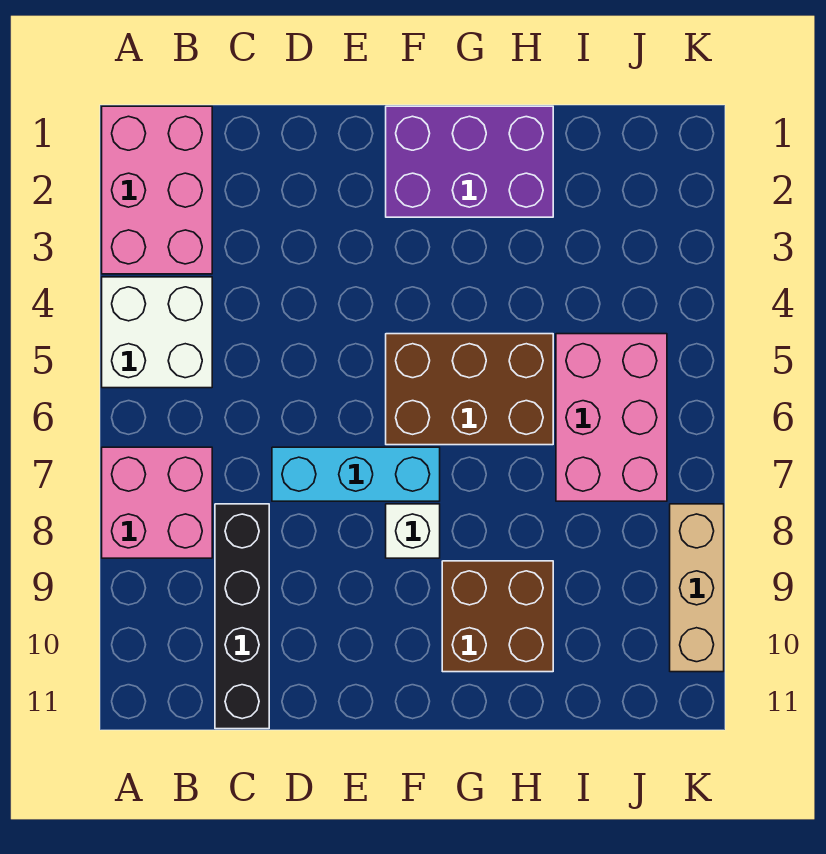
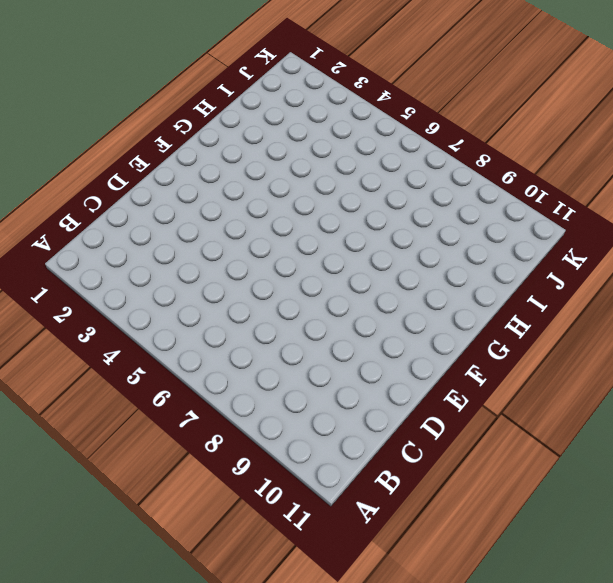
none -> pink 2x3 brick [102,106,212,274]
none -> white 2x2 brick [102,277,212,388]

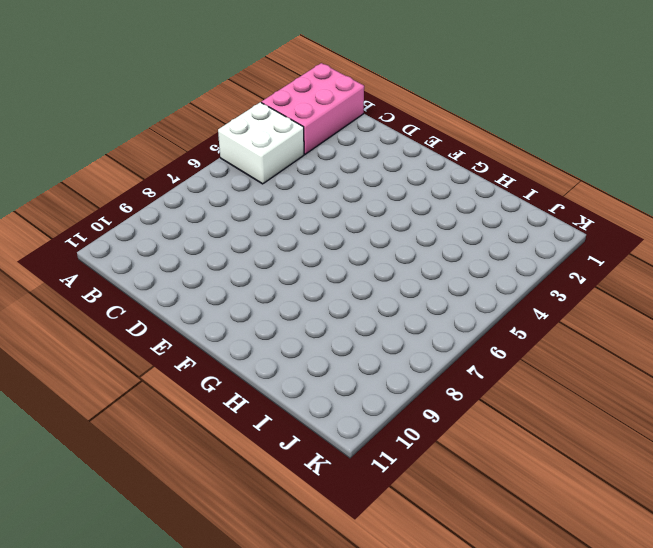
none -> pink 2x2 brick [102,447,212,558]
none -> black 1x4 brick [215,504,269,729]

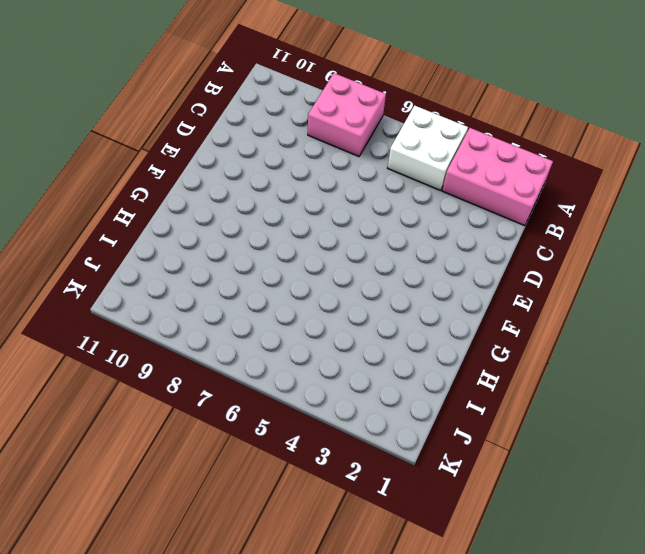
none -> black 1x4 brick [215,504,269,729]
none -> cyan 1x3 brick [272,447,440,501]

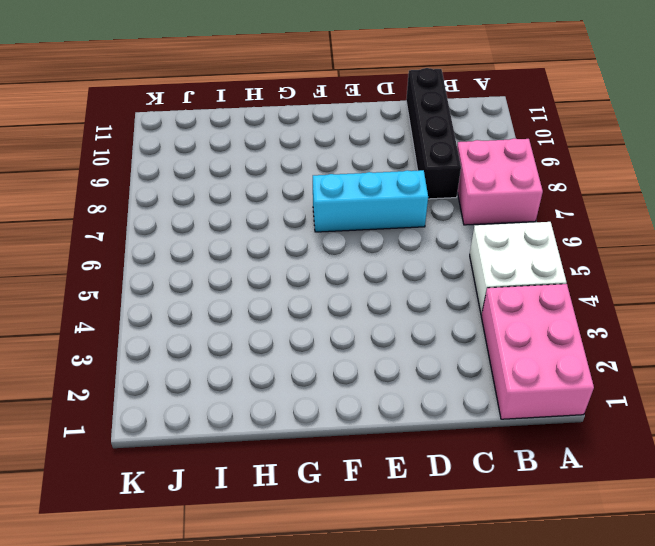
none -> purple 2x3 brick [386,106,553,217]
none -> brown 2x3 brick [386,334,553,445]

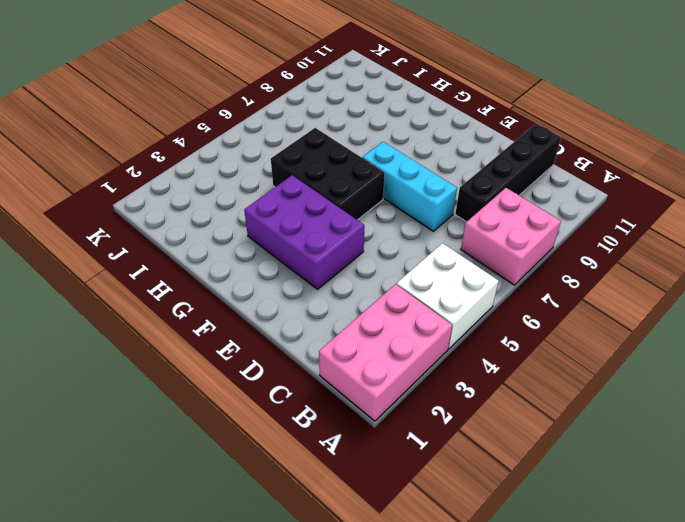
purple 2x3 brick [244,175,364,289] -> purple 2x3 brick moved to [386,106,553,217]
black 2x3 brick [271,128,385,220] -> brown 2x3 brick [386,334,553,445]
none -> white 1x1 brick [386,504,440,558]
none -> brown 2x2 brick [442,561,553,672]

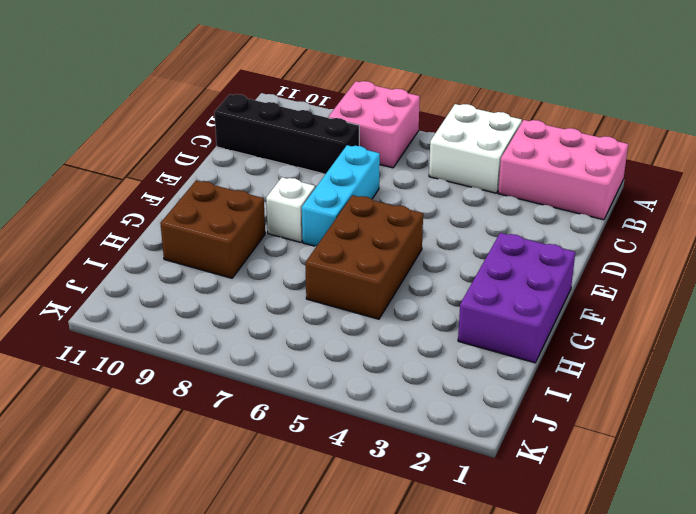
none -> pink 2x3 brick [556,334,667,501]
none -> tan 1x3 brick [670,504,724,672]

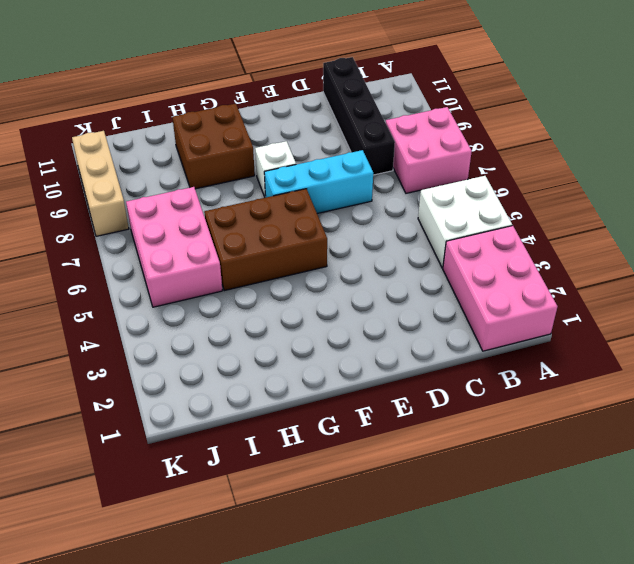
none -> purple 2x3 brick [386,106,553,217]

